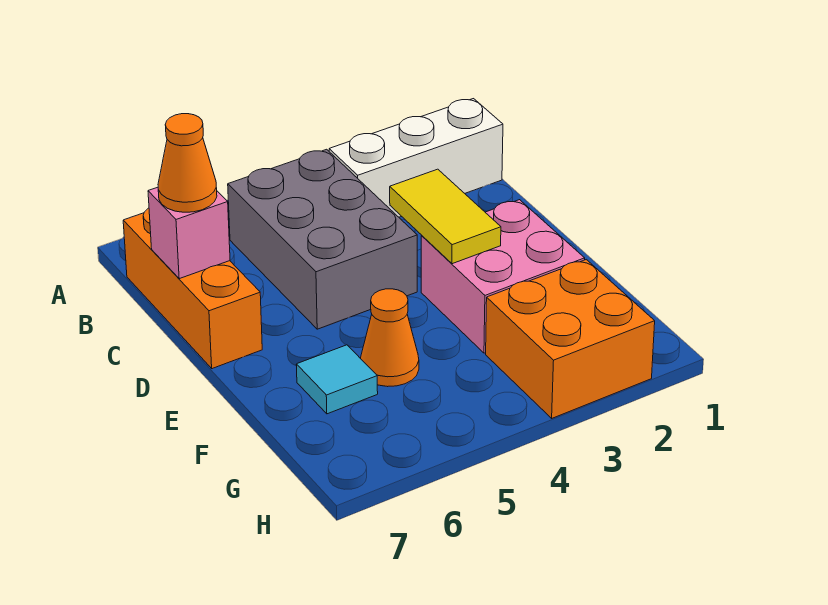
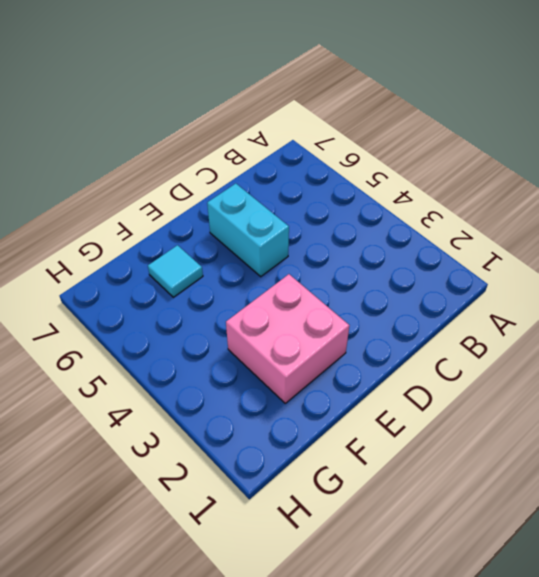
cyan 1x2 brick [207,183,289,277] -> grey 2x3 brick [228,149,417,329]
none -> white 1x3 brick [329,99,503,217]
none -> orange 1x3 brick [123,208,262,369]

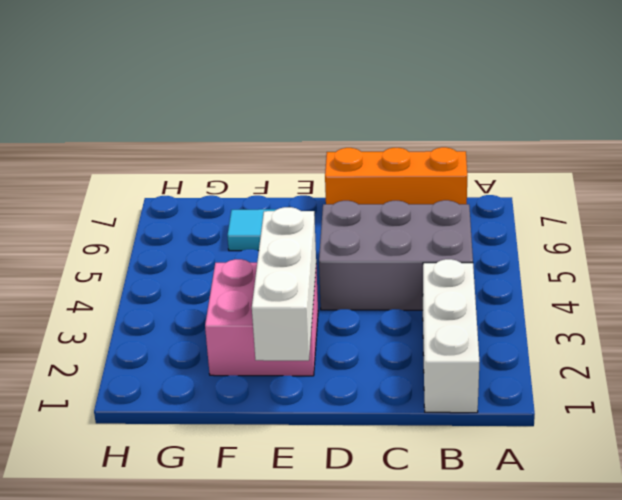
white 1x3 brick [252,207,316,361] -> yellow 1x2 tile [390,169,501,264]
none -> orange 1x1 cone [361,289,419,387]
none -> orange 2x2 brick [486,260,655,418]

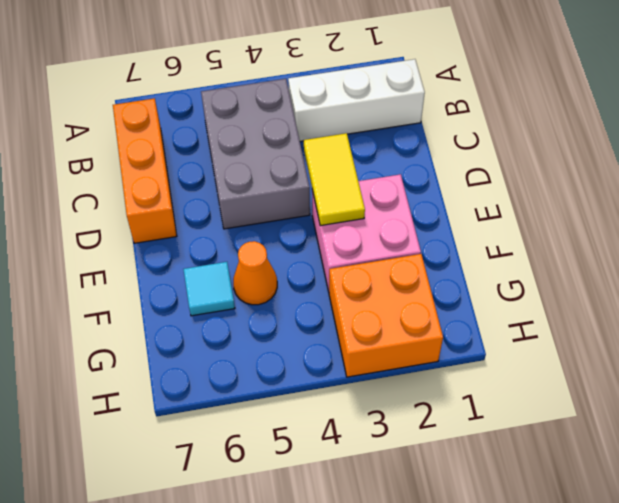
none -> pink 1x1 brick [148,187,230,279]
none -> orange 1x1 cone [158,114,217,212]

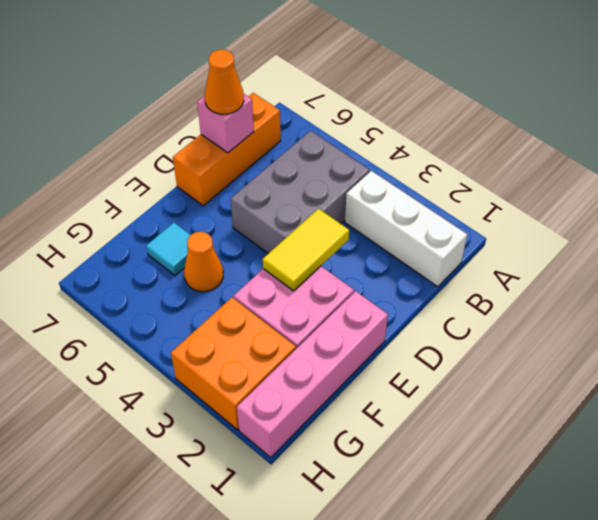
pink 1x4 brick [237,291,388,458] -> none

